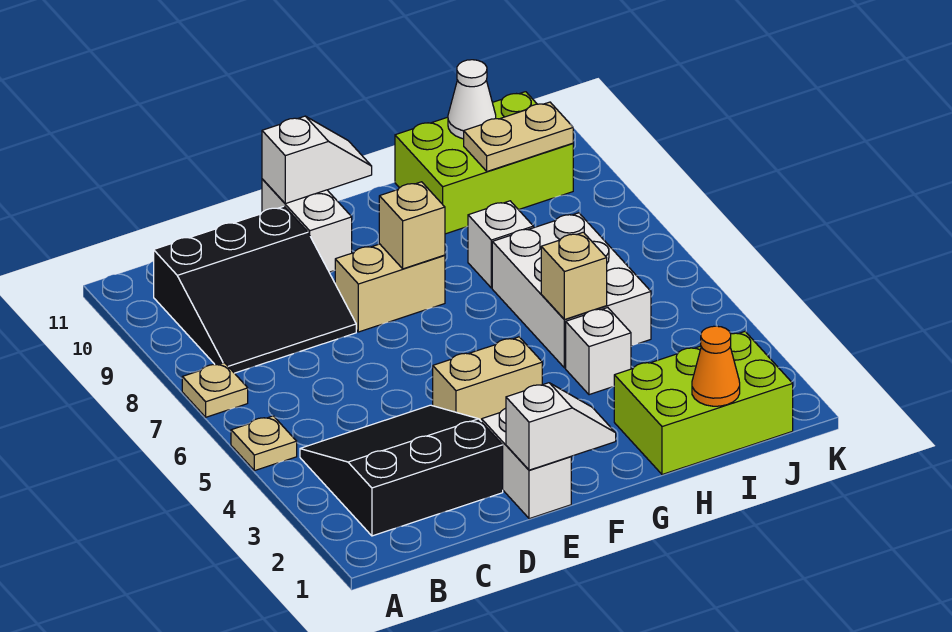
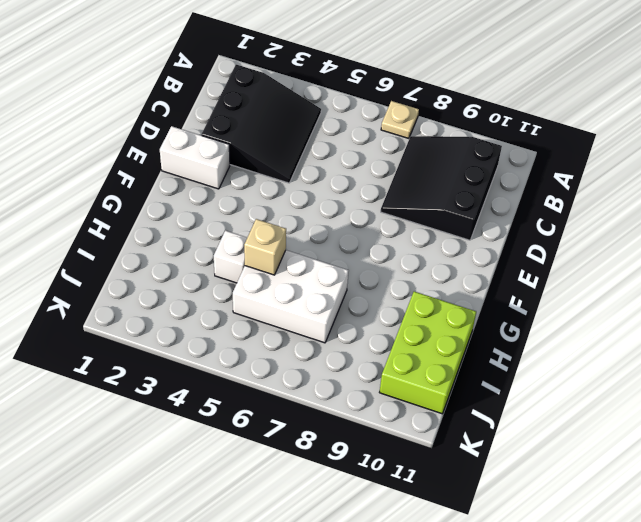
none -> tan 1x1 plate [231,416,297,471]
none -> tan 1x2 brick [433,337,542,422]
none -> tan 1x2 brick [335,244,445,332]

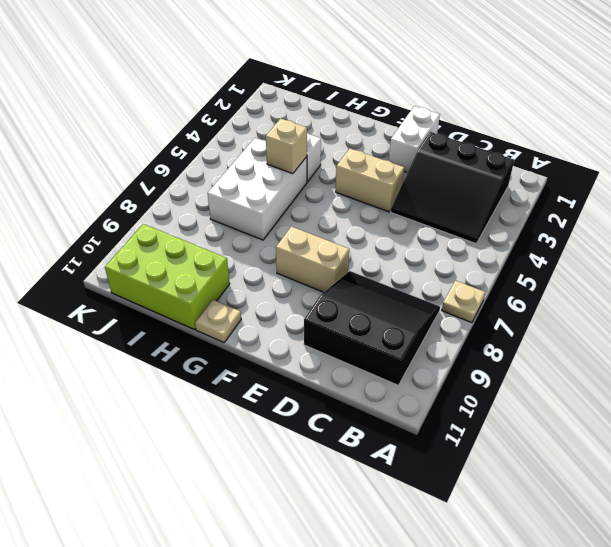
tan 1x1 plate [195,300,241,342] -> tan 1x1 plate moved to [231,416,297,471]
none -> white 1x2 brick [262,179,352,272]
none -> lime 2x3 brick [614,332,793,475]
none -> white 1x1 brick [468,201,533,288]

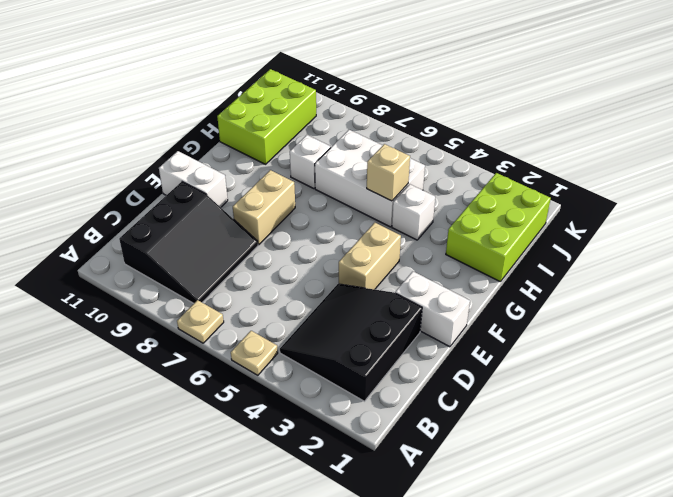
none -> white 1x2 slope [506,383,616,470]
none -> white 1x2 slope [262,116,372,204]
none -> tan 1x1 brick [379,182,445,269]

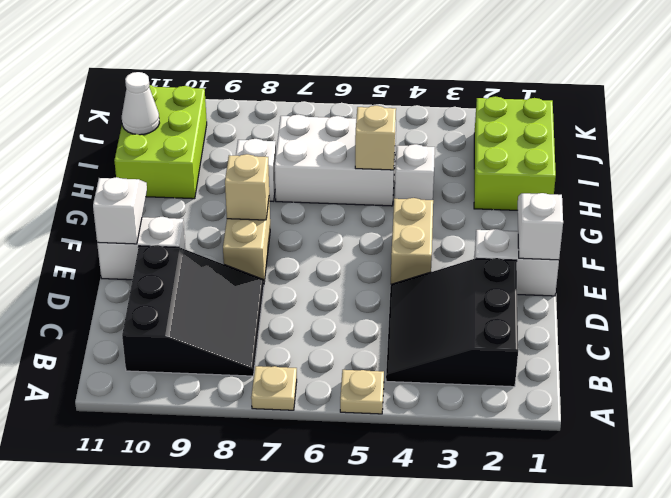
none -> orange 1x1 cone [692,326,740,406]
none -> tan 1x2 plate [464,102,573,171]

